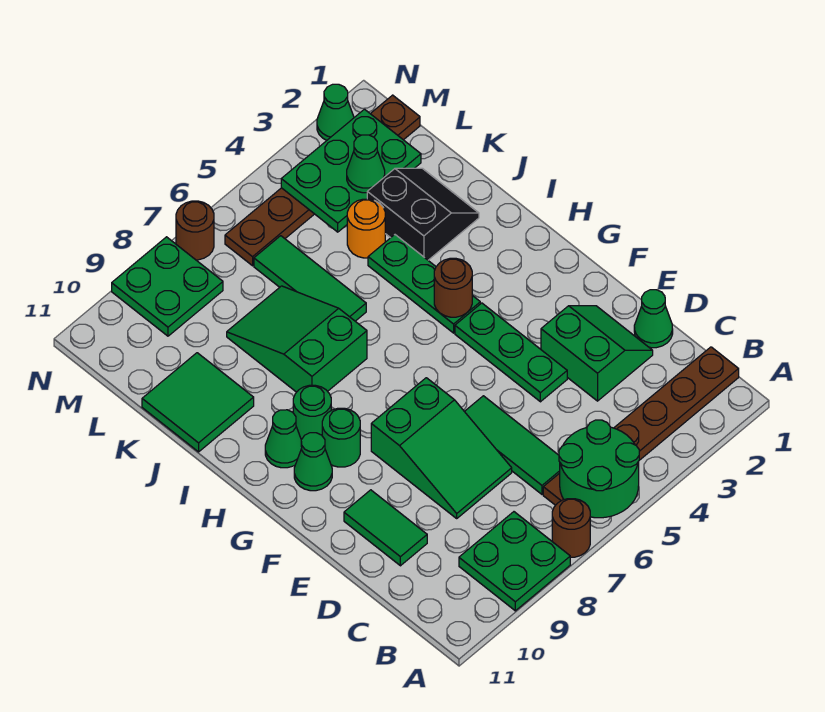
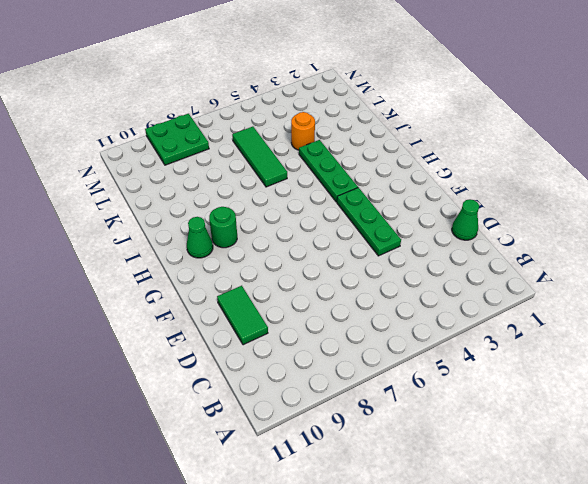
none -> brown 1x1 round brick [552,499,590,557]
none -> green 2x2 plate [459,512,570,611]
none -> brown 1x6 plate [543,347,739,505]

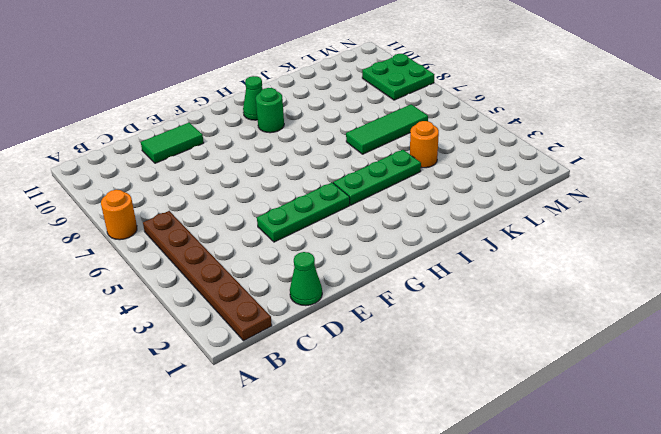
orange 1x1 round brick [101,190,137,240] -> brown 1x1 round brick [552,499,590,557]
none -> green 2x2 plate [459,512,570,611]
none -> green 1x3 tile [464,396,560,494]
none -> green 2x2 slope [541,306,653,401]

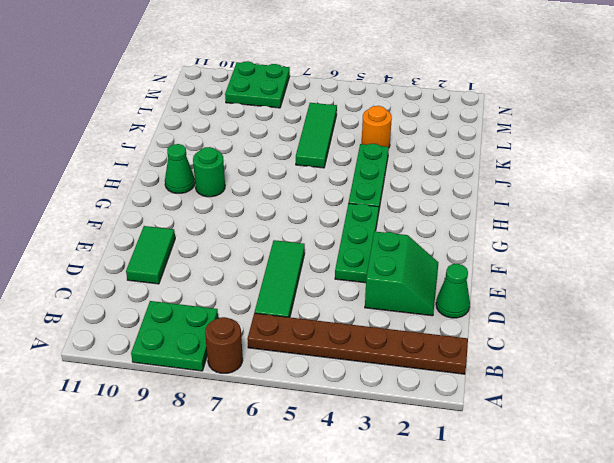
none -> green 2x3 slope [371,378,512,518]
none -> green 1x1 round brick [322,408,360,467]
none -> green 1x1 cone [294,433,332,491]

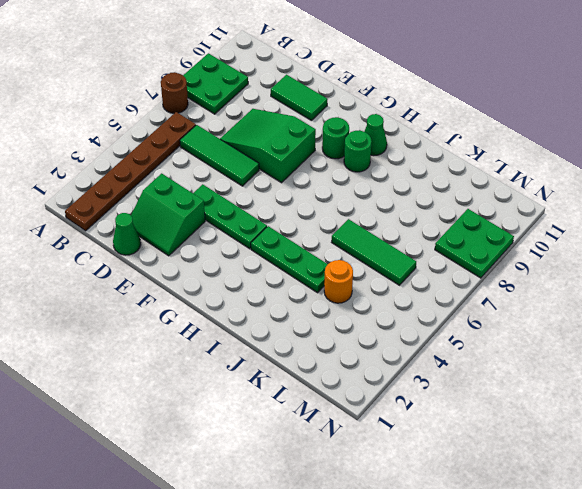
none -> green 1x1 cone [294,433,332,491]
none -> green 2x3 slope [227,286,367,392]
none -> black 2x2 slope [367,168,479,260]

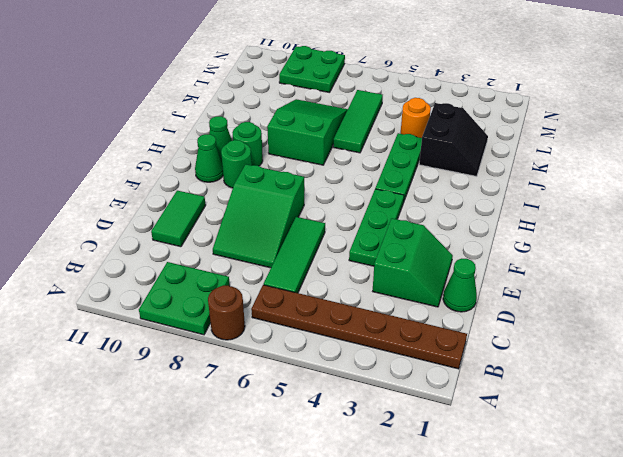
none -> green 2x2 tile [142,353,254,452]
none -> brown 1x6 plate [225,95,420,266]
none -> green 1x1 cone [317,84,354,141]

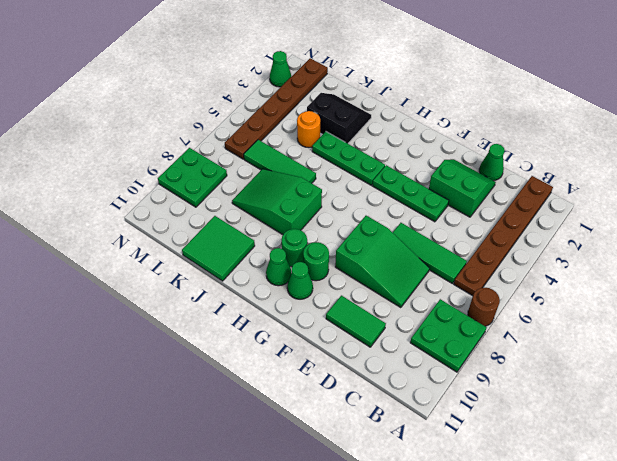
none -> brown 1x1 round brick [176,201,214,260]
none -> green 2x2 round brick [559,420,639,518]
none -> brown 1x1 round brick [434,258,472,317]

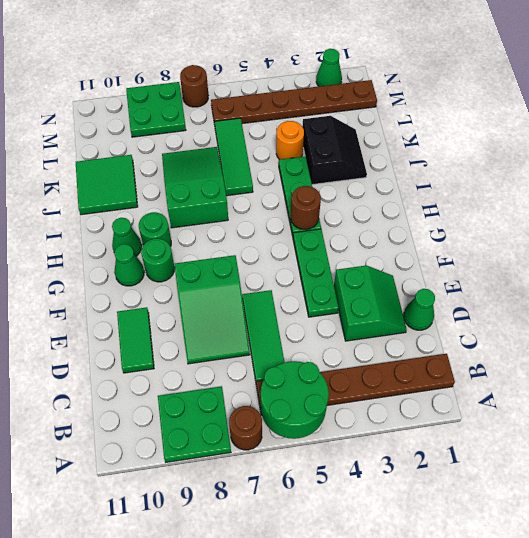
none -> green 2x3 plate [281,109,421,232]
none -> green 1x1 cone [347,135,385,193]

